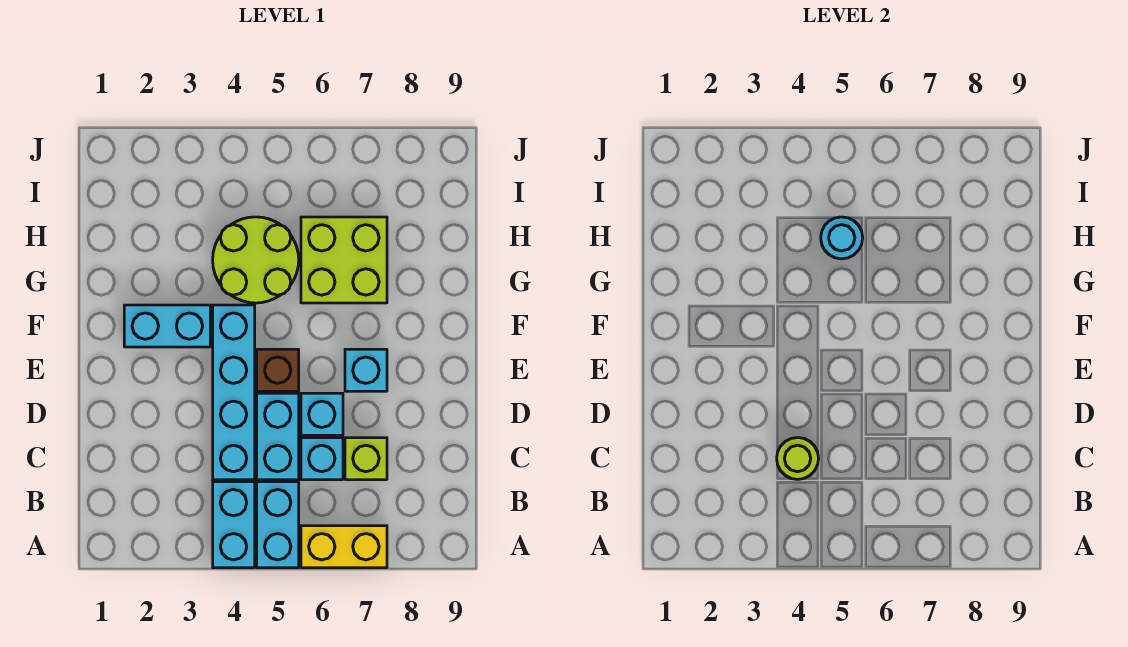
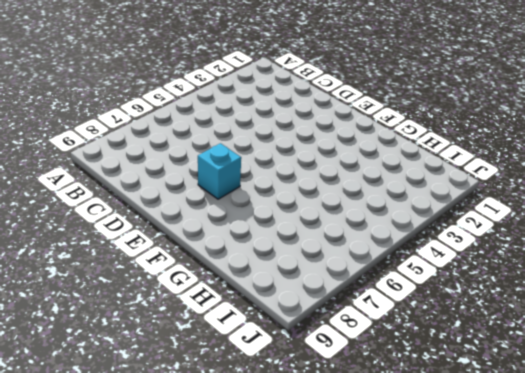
none -> cyan 1x2 brick [213,482,255,568]
none -> cyan 1x2 brick [257,482,299,568]
none -> yellow 1x2 brick [301,526,387,568]

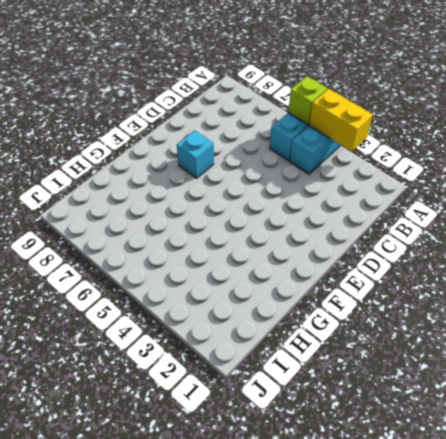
yellow 1x2 brick [309,89,373,152] -> yellow 1x2 brick moved to [301,526,387,568]
lime 1x1 brick [288,76,327,125] -> lime 1x1 brick moved to [345,438,387,480]
none -> cyan 1x4 brick [213,305,255,480]
none -> cyan 1x2 brick [257,393,299,480]
none -> cyan 1x1 brick [301,438,343,480]

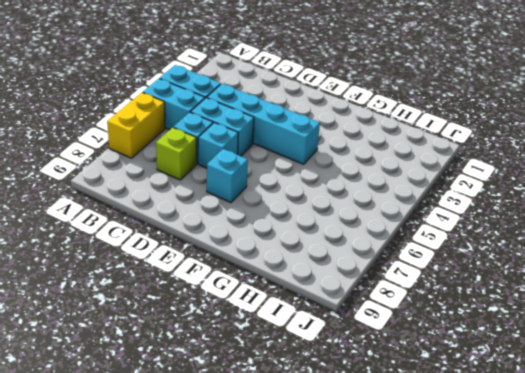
none -> brown 1x1 brick [257,349,299,391]
none -> cyan 1x2 brick [124,305,210,347]
none -> lime 2x2 round brick [213,217,299,303]

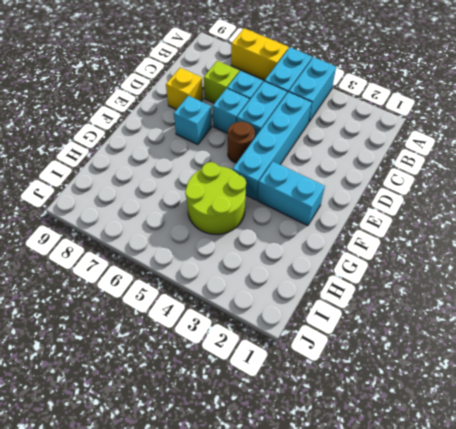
yellow 1x1 brick [166,68,203,110] -> none
brown 1x1 round brick [228,122,255,163] -> brown 1x1 brick [257,349,299,391]
none -> lime 2x2 brick [301,217,387,303]
none -> lime 1x1 round brick [777,438,819,479]
none -> cyan 1x1 round brick [821,217,863,259]

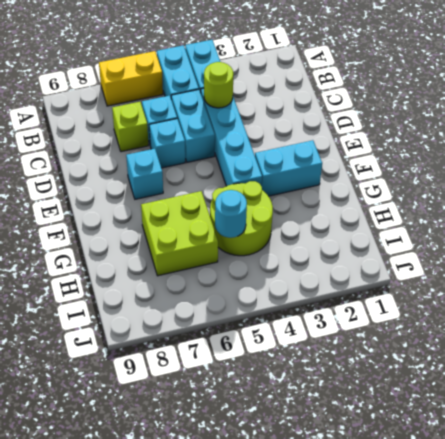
none -> brown 1x1 brick [257,349,299,391]

